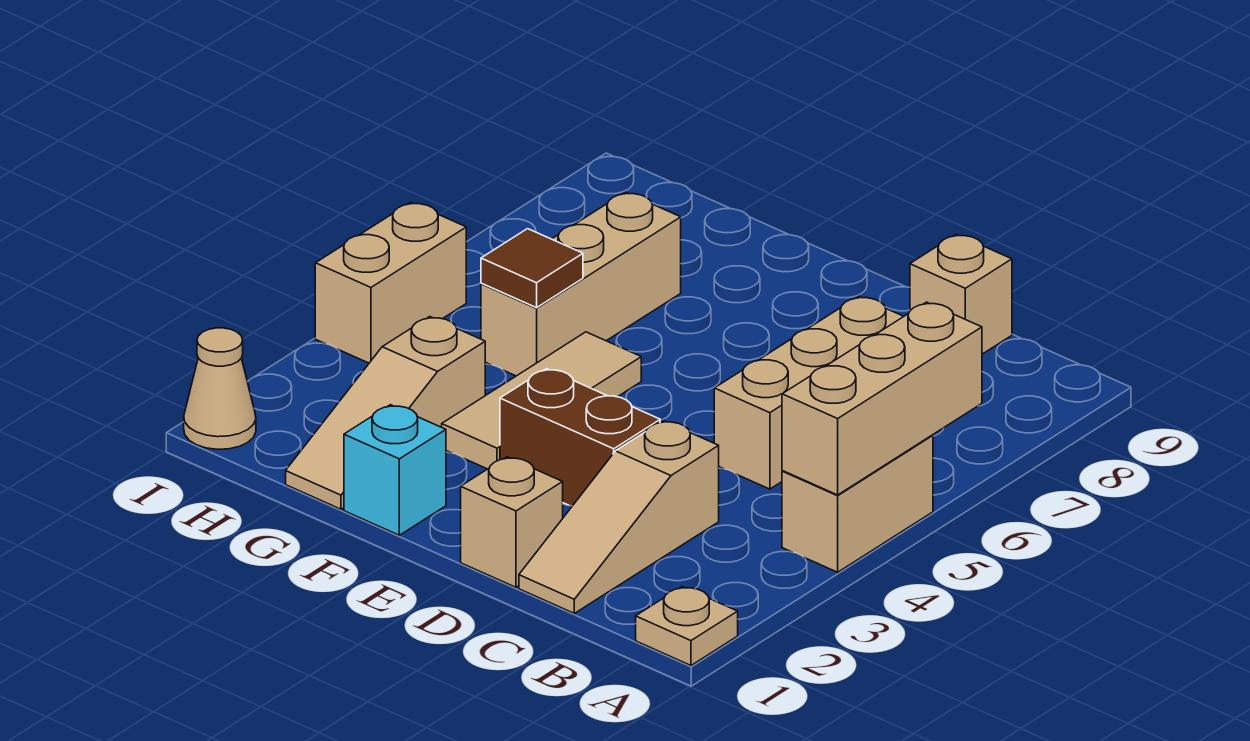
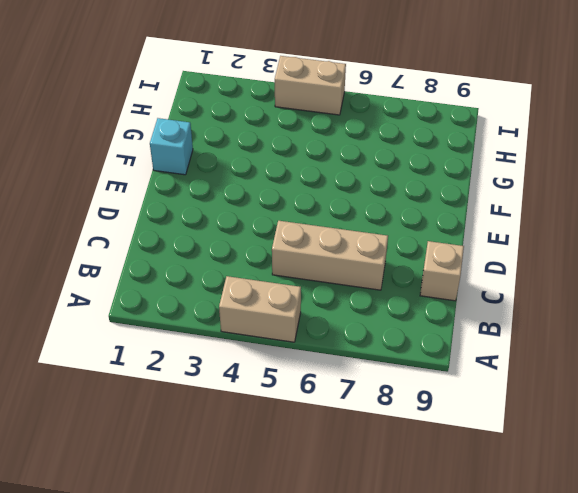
none -> tan 1x1 plate [636,587,738,665]
none -> tan 1x3 slope [519,421,719,613]
none -> tan 1x1 brick [461,457,563,587]

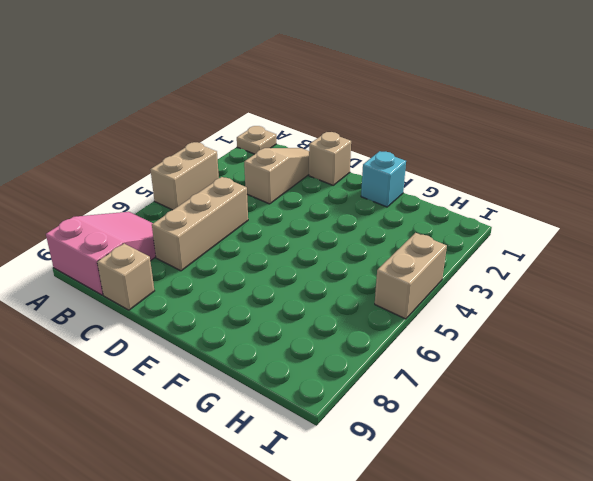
pink 2x3 slope [46,212,156,295] -> none
none -> brown 1x2 brick [500,369,660,506]
none -> tan 1x3 tile [442,332,641,469]
none -> tan 1x3 slope [286,317,485,509]

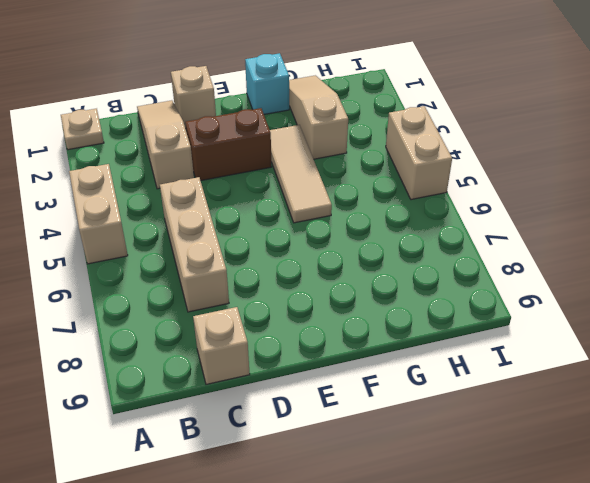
none -> tan 1x3 brick [481,192,681,376]
none -> tan 1x1 cone [184,328,256,449]
none -> tan 1x3 brick [782,302,982,495]

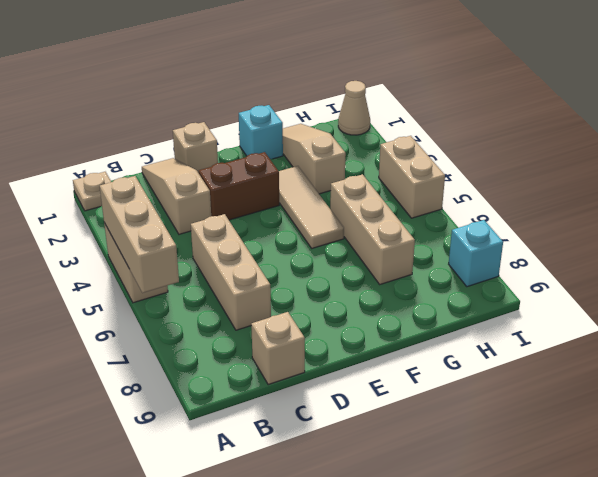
cyan 1x1 brick [449,220,503,287] -> none
none -> brown 1x1 tile [481,229,583,308]

